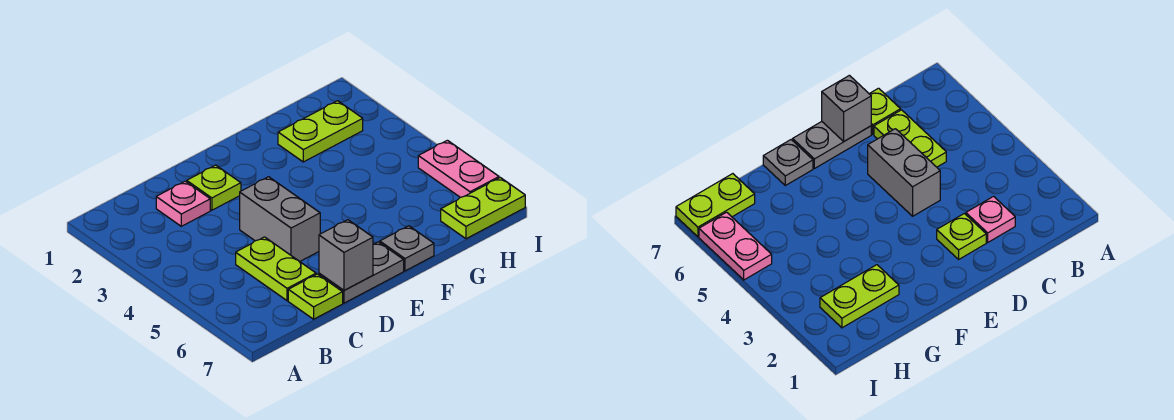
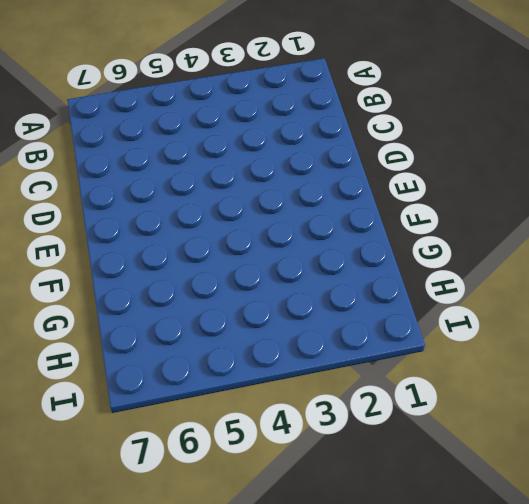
none -> pink 1x1 plate [156,181,210,226]
none -> lime 1x2 plate [236,237,316,301]

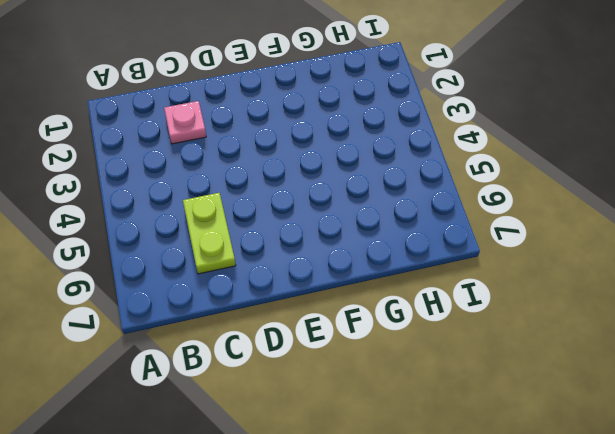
none -> lime 1x1 plate [288,274,343,319]
none -> lime 1x1 plate [187,165,241,210]

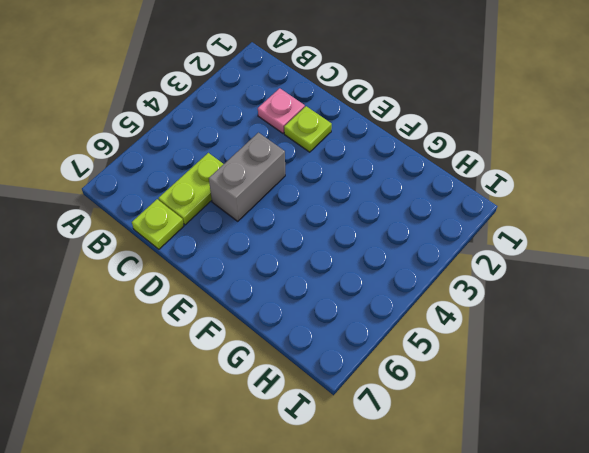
none -> grey 1x2 plate [319,242,404,303]
none -> grey 1x1 plate [380,226,434,271]

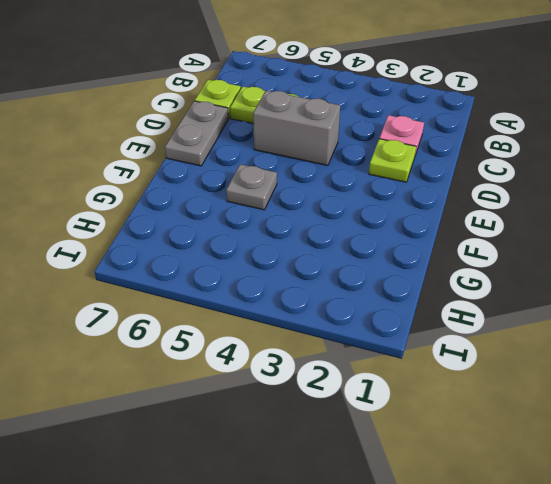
grey 1x1 plate [226,164,277,210] -> grey 1x1 plate moved to [380,226,434,271]
none -> lime 1x2 plate [278,101,363,162]
none -> lime 1x2 plate [441,178,525,239]

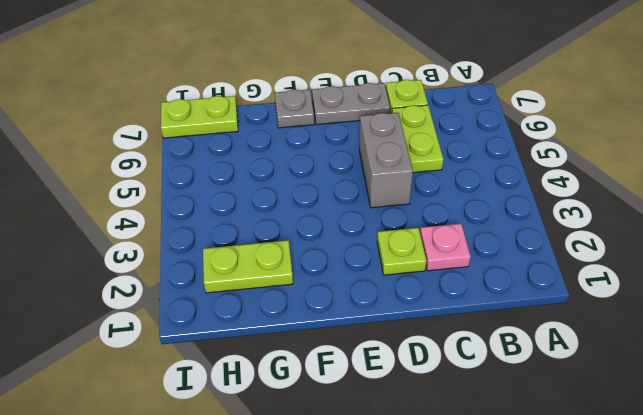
none -> pink 1x2 plate [418,140,499,197]
none -> grey 1x1 brick [319,220,373,290]

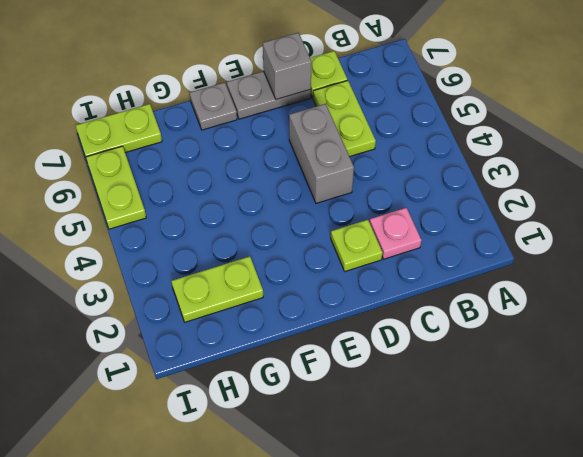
lime 1x2 plate [86,146,146,229] -> pink 1x2 plate [418,140,499,197]

